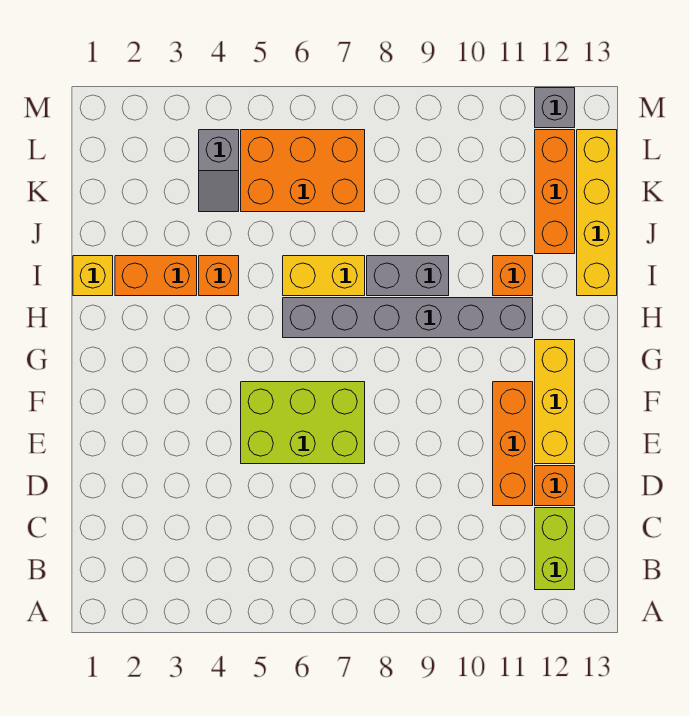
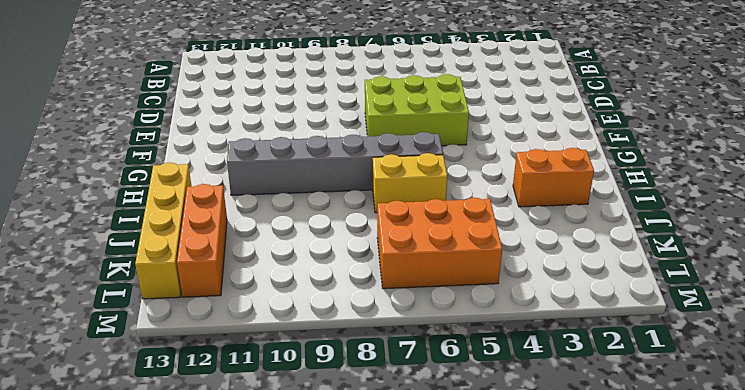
none -> lime 1x2 brick [535,508,575,590]
none -> orange 1x3 brick [493,382,533,506]
none -> orange 1x1 brick [535,466,575,506]

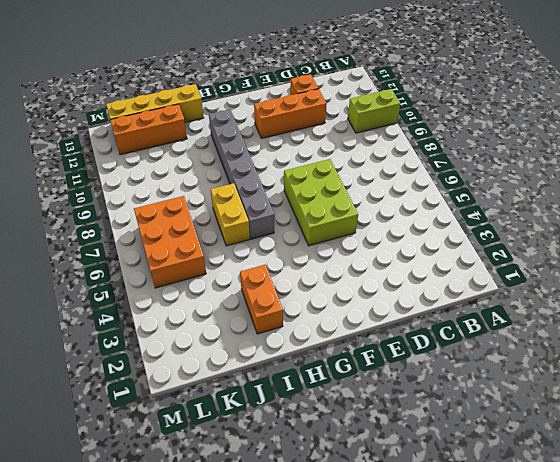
lime 1x2 brick [348,89,400,133] -> lime 1x2 brick moved to [535,508,575,590]
none -> yellow 1x3 brick [535,340,575,464]
none -> yellow 1x1 brick [73,256,113,296]
none -> orange 1x1 brick [199,256,239,296]

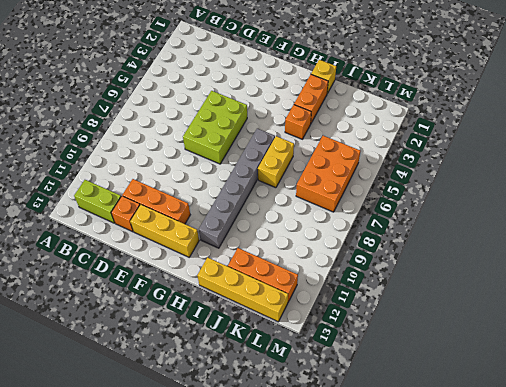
none -> grey 1x2 brick [367,256,449,296]
none -> orange 1x1 brick [493,256,533,296]
none -> grey 1x2 slope [199,130,239,212]

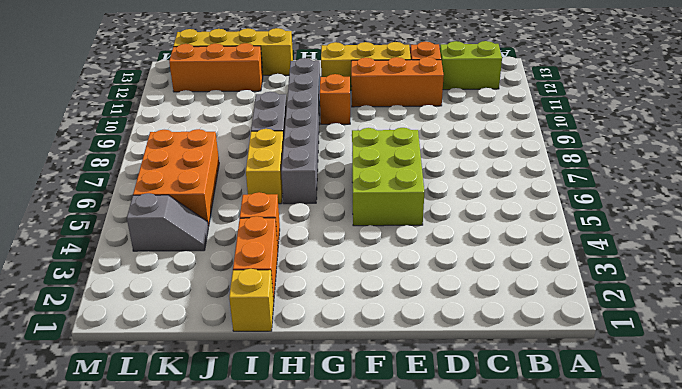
orange 1x1 brick [320,74,350,124] -> orange 1x1 brick moved to [493,256,533,296]
none -> grey 1x1 brick [535,88,575,128]

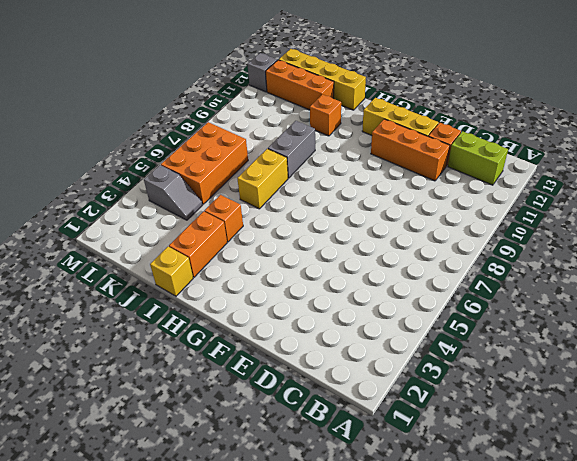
none -> lime 2x3 brick [241,382,365,464]
none -> grey 1x6 brick [283,298,533,338]

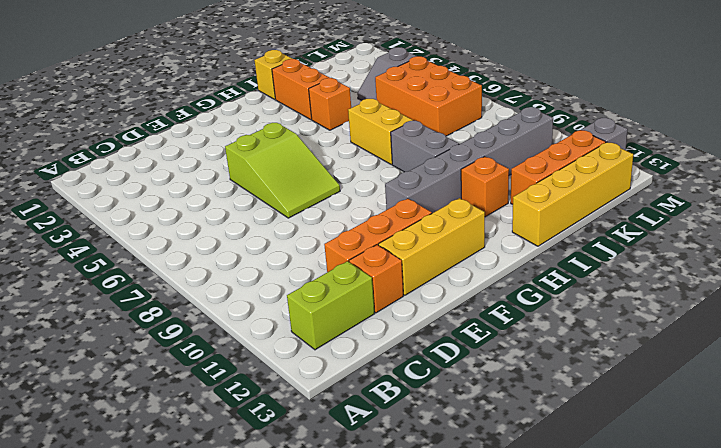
lime 2x3 slope [225,123,340,218] -> lime 2x3 brick [241,382,365,464]
grey 1x6 brick [385,107,553,213] -> grey 1x6 brick turned to [283,298,533,338]

